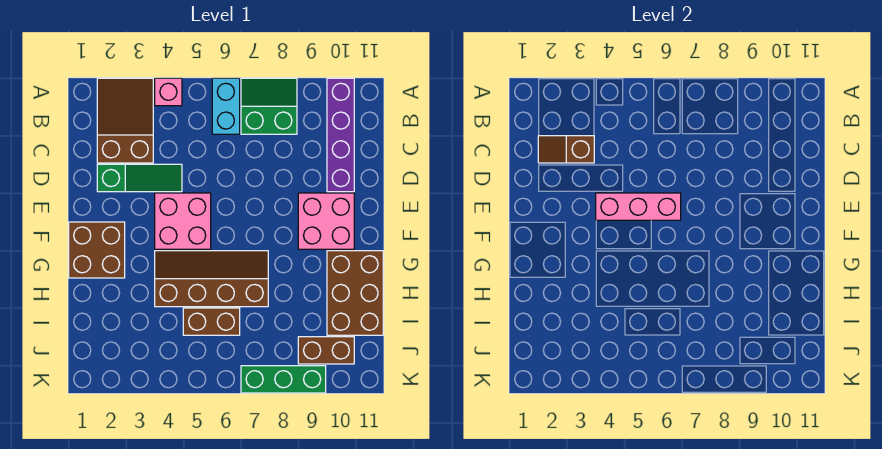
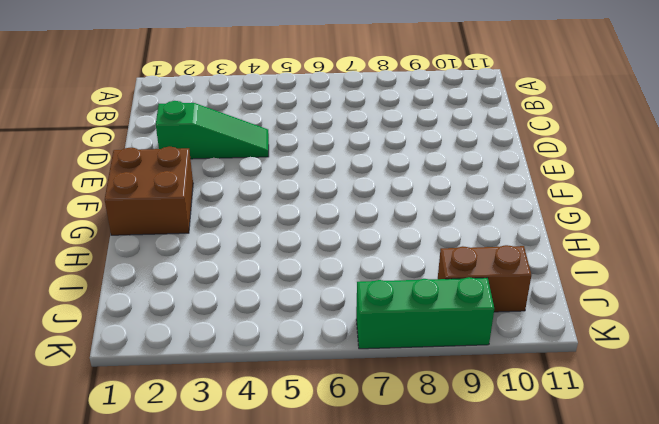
none -> brown 2x3 slope [97,78,153,163]
none -> pink 1x1 brick [155,78,182,106]
none -> cyan 1x2 brick [212,78,240,134]

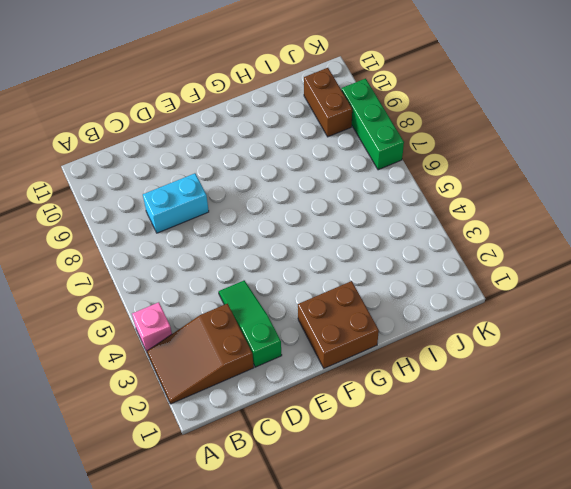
cyan 1x2 brick [143,173,209,233] -> cyan 1x2 brick moved to [212,78,240,134]
none -> green 2x2 slope [241,78,297,134]
none -> purple 1x4 brick [327,78,354,192]
none -> pink 2x2 brick [155,193,211,249]

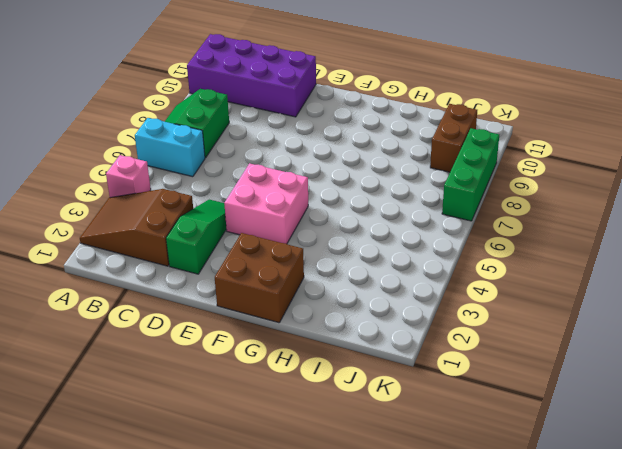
purple 2x4 brick [187,34,316,117] -> purple 1x4 brick [327,78,354,192]
none -> pink 2x2 brick [298,193,354,249]
none -> brown 2x4 slope [155,251,268,307]
none -> brown 2x3 brick [327,251,383,335]

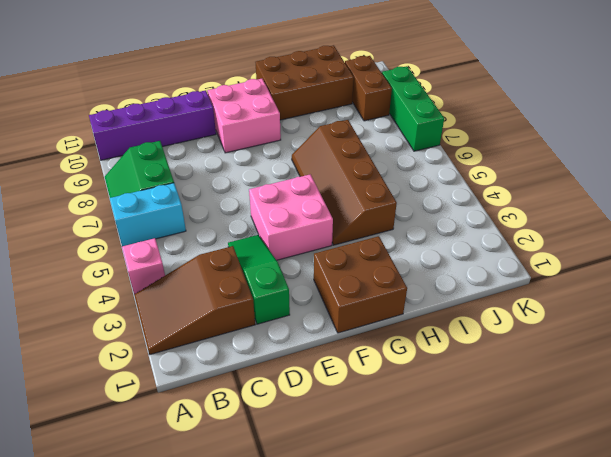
none -> brown 1x2 brick [183,308,240,335]
none -> brown 1x2 slope [538,136,594,163]
none -> pink 1x3 brick [596,193,681,220]

